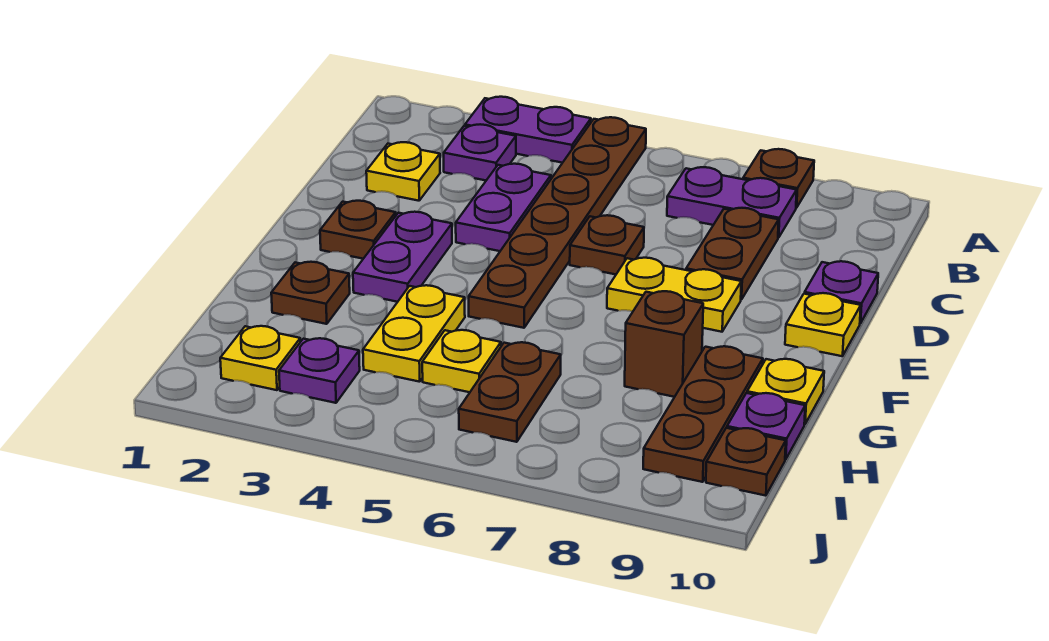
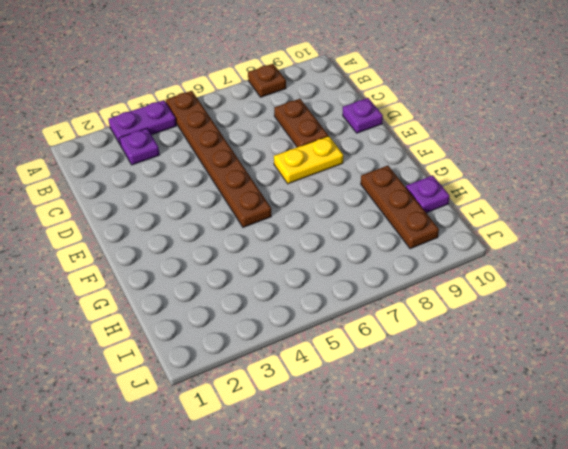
none -> purple 1x2 plate [667,167,797,238]
none -> yellow 1x1 plate [366,142,440,201]
none -> purple 1x2 plate [456,164,551,251]

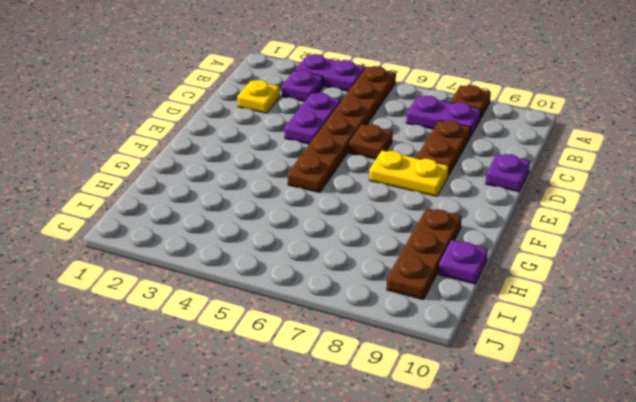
none -> brown 1x1 plate [320,201,396,259]
none -> purple 1x2 plate [353,212,452,302]
none -> yellow 1x1 plate [785,293,861,356]

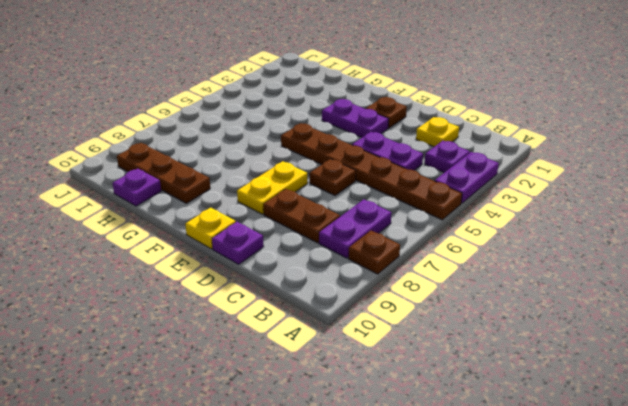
none -> brown 1x1 plate [271,262,350,324]
none -> yellow 1x2 plate [363,285,465,382]
none -> brown 1x1 brick [625,291,703,397]

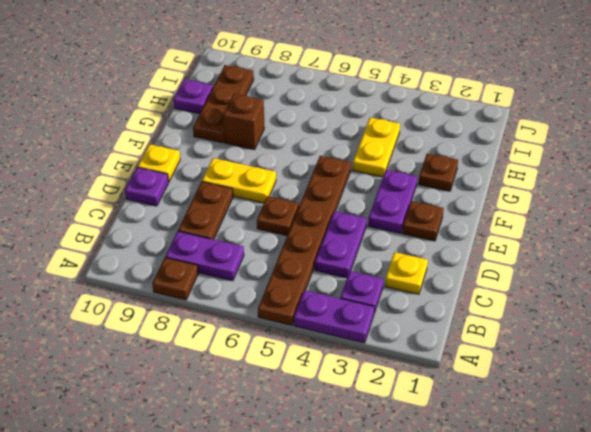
none -> yellow 1x1 plate [747,359,824,424]
none -> yellow 1x1 plate [422,330,501,392]
none -> brown 1x2 plate [459,342,561,442]

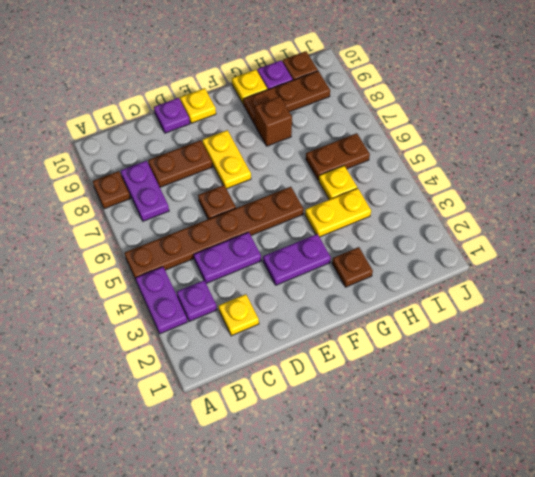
none -> brown 1x1 plate [320,201,396,259]
none -> yellow 1x1 plate [220,326,300,390]
none -> purple 1x1 plate [279,338,360,403]

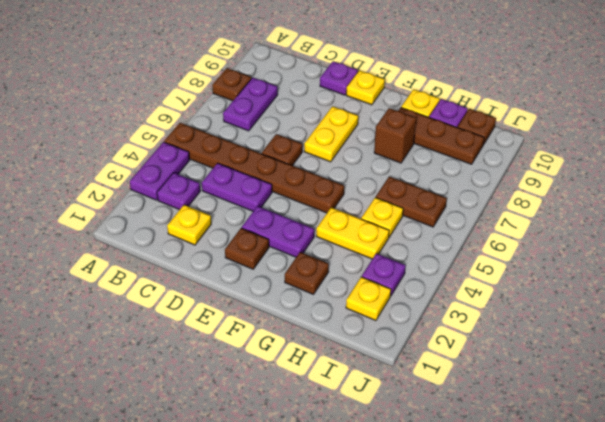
none -> brown 1x2 plate [686,208,779,300]

